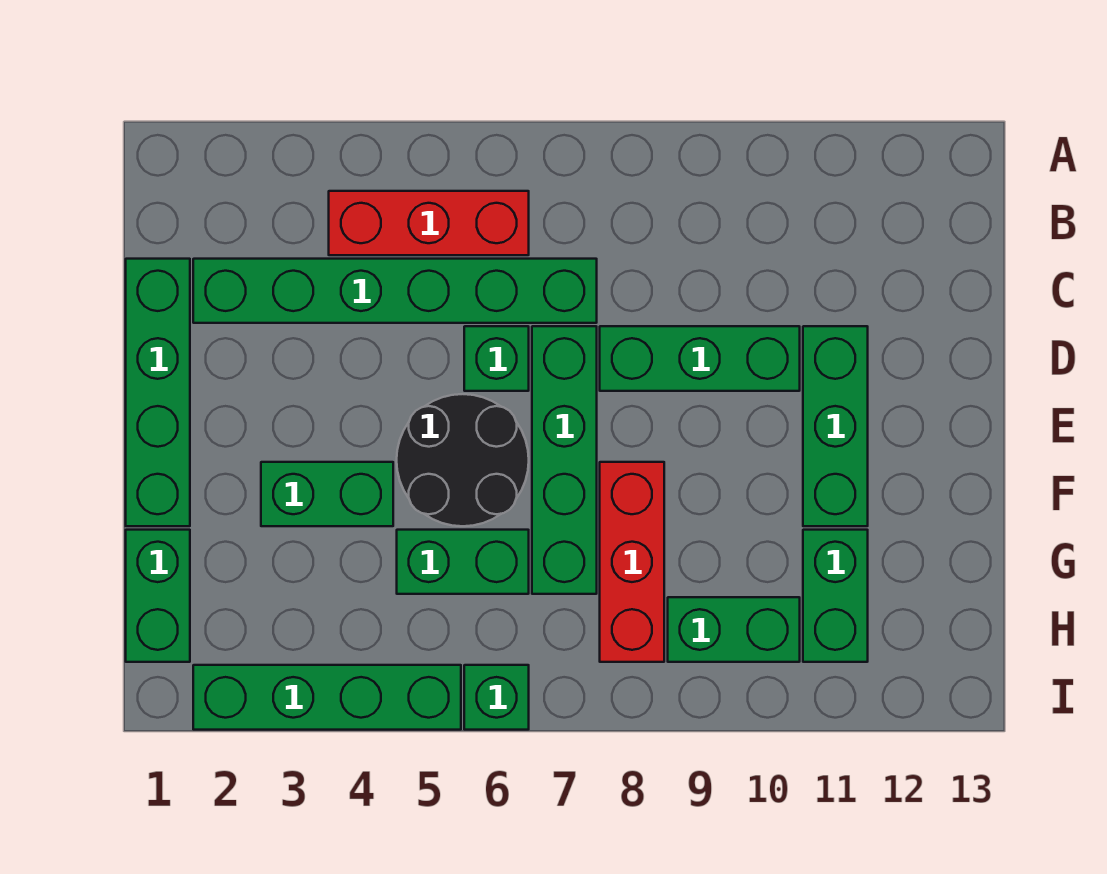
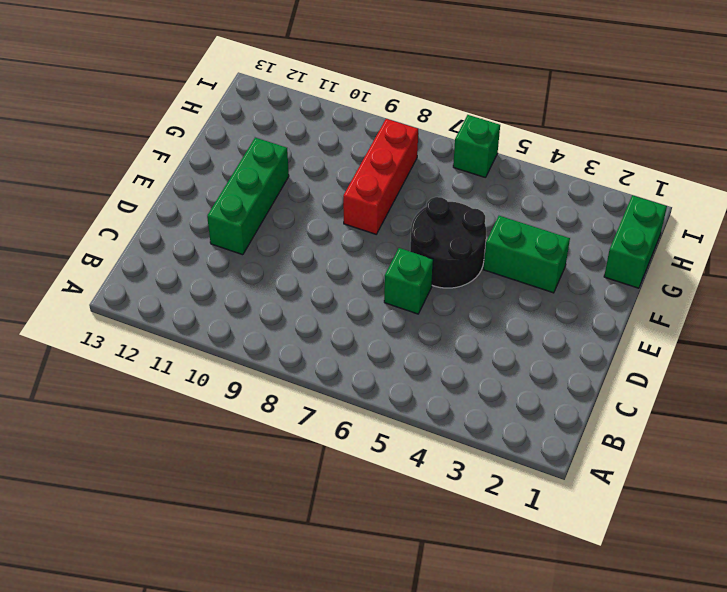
none -> red 1x3 brick [329,191,529,255]
none -> green 1x4 brick [126,259,190,526]
none -> green 1x6 brick [193,259,597,323]

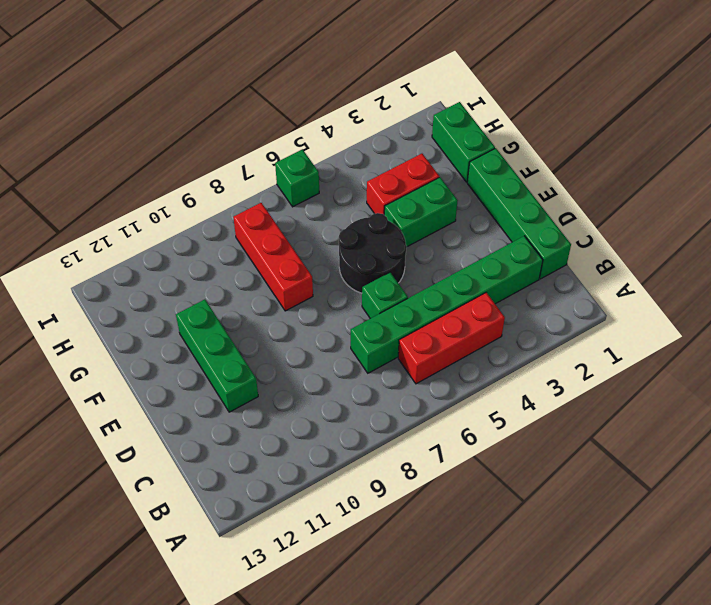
red 1x2 brick [367,154,439,215] -> none
none -> green 1x4 brick [532,326,597,594]
none -> green 1x3 brick [600,326,800,391]
none -> green 1x2 brick [397,530,529,594]

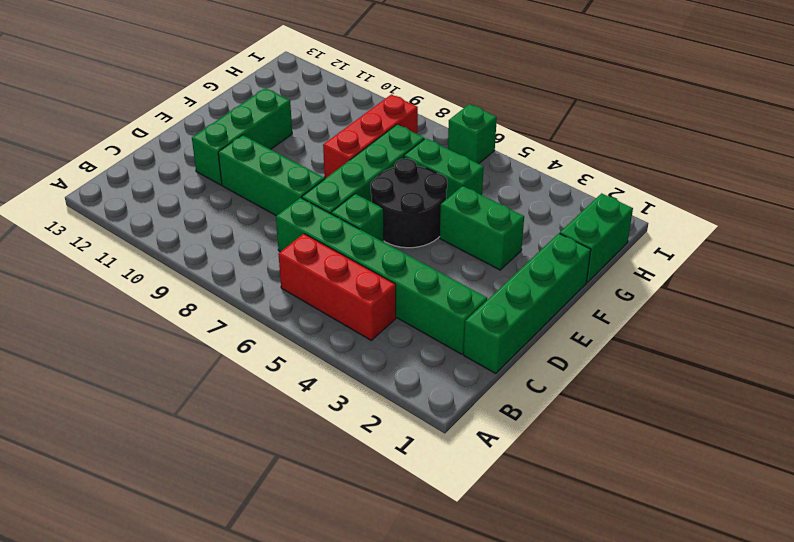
none -> green 1x2 brick [803,530,868,662]
none -> green 1x2 brick [668,597,800,662]
none -> green 1x4 brick [193,665,461,730]

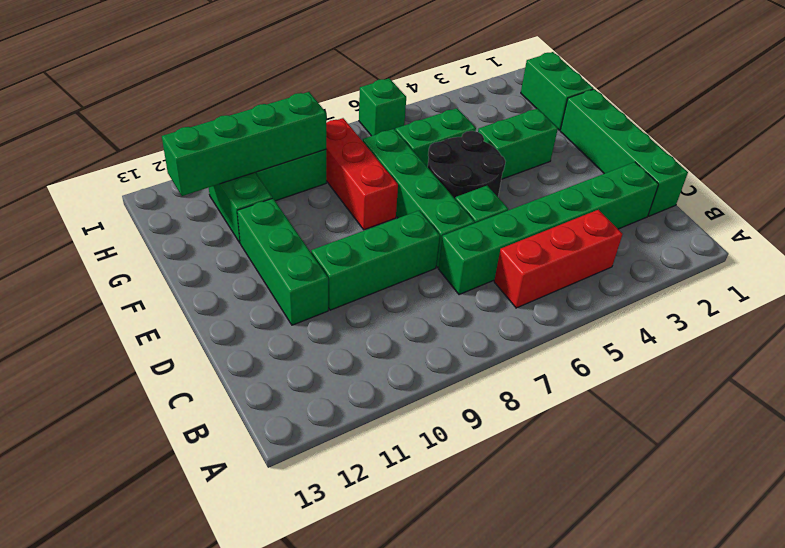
green 1x4 brick [162,92,326,196] -> green 1x4 brick moved to [193,665,461,730]

